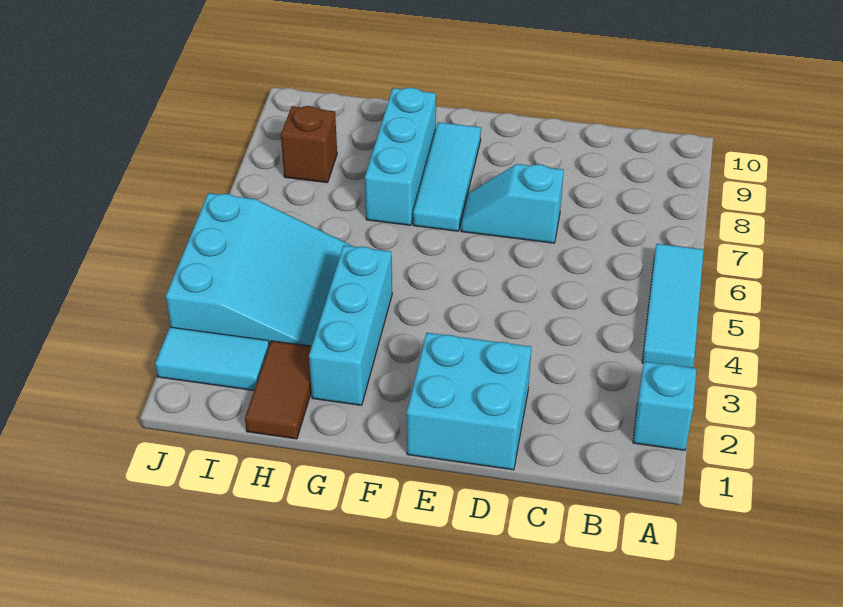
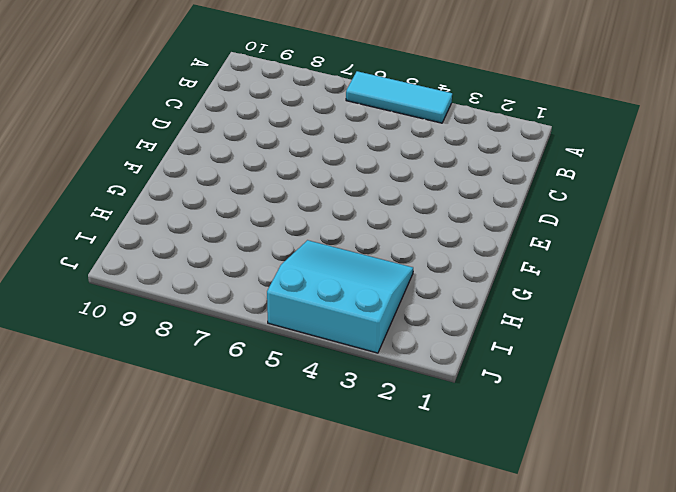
none -> cyan 1x1 brick [633,361,696,450]
none -> cyan 2x2 brick [407,333,531,470]

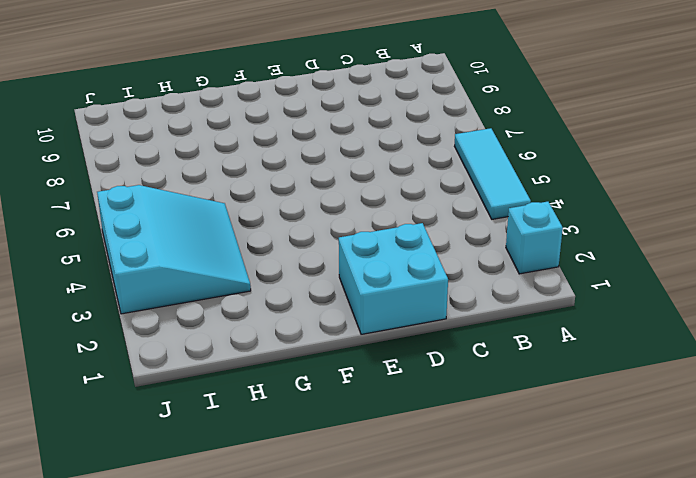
none -> cyan 1x2 slope [461,164,564,243]
none -> cyan 1x3 tile [413,122,481,231]

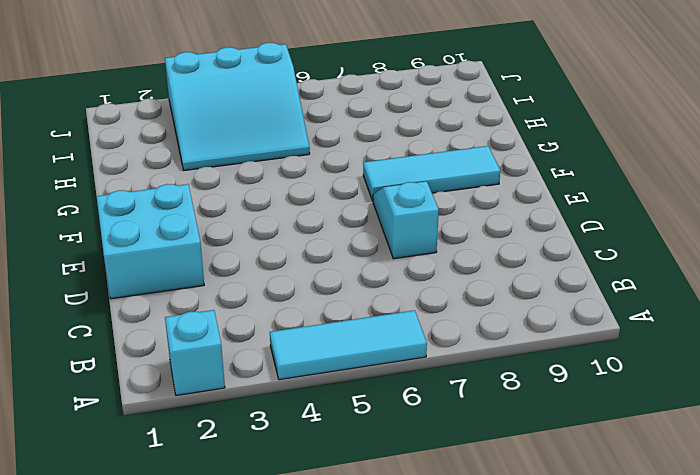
none -> cyan 1x3 brick [309,246,392,405]
none -> cyan 1x3 brick [365,88,436,225]

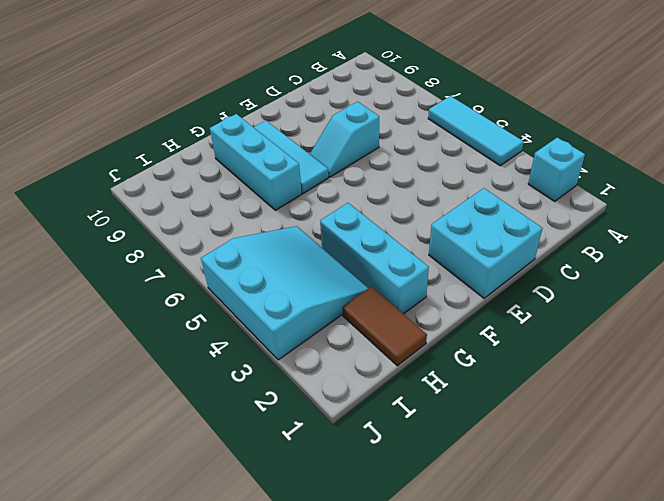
none -> cyan 1x2 tile [155,327,269,390]
none -> brown 1x1 brick [281,106,337,183]

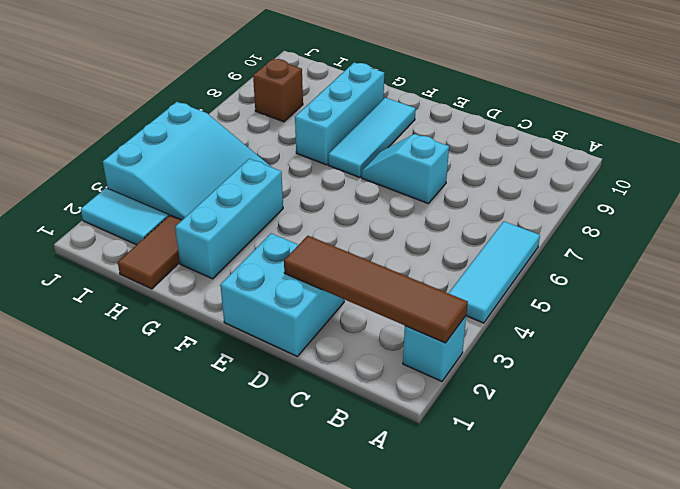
brown 1x4 tile [284,236,468,343] -> none

